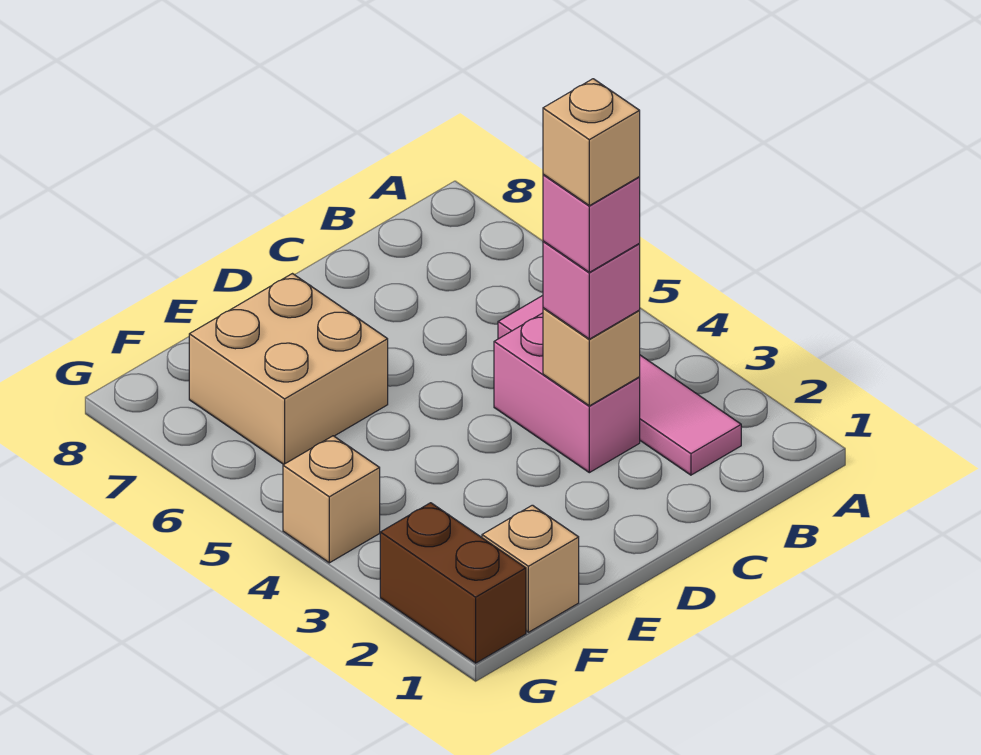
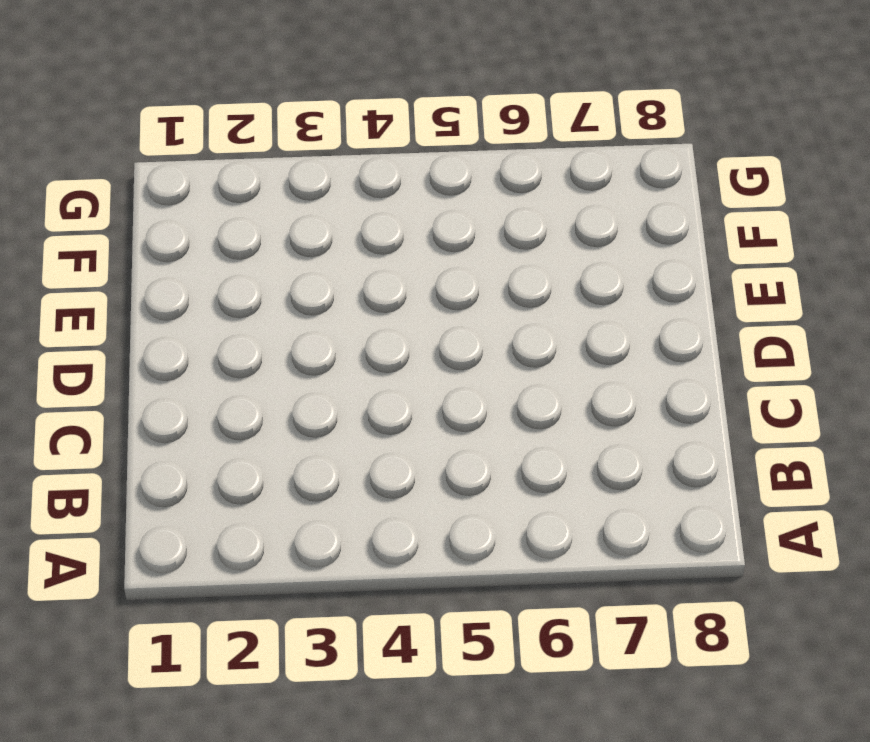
none -> pink 1x4 tile [498,296,741,475]
none -> pink 1x2 brick [494,313,640,473]

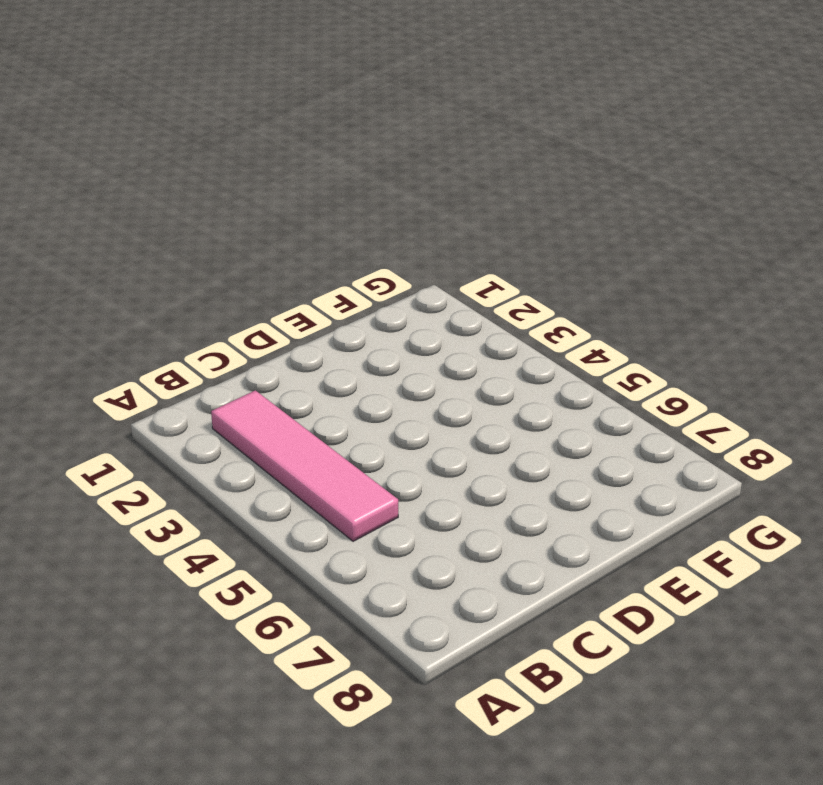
none -> pink 1x2 brick [494,313,640,473]
none -> tan 2x2 brick [189,274,388,465]

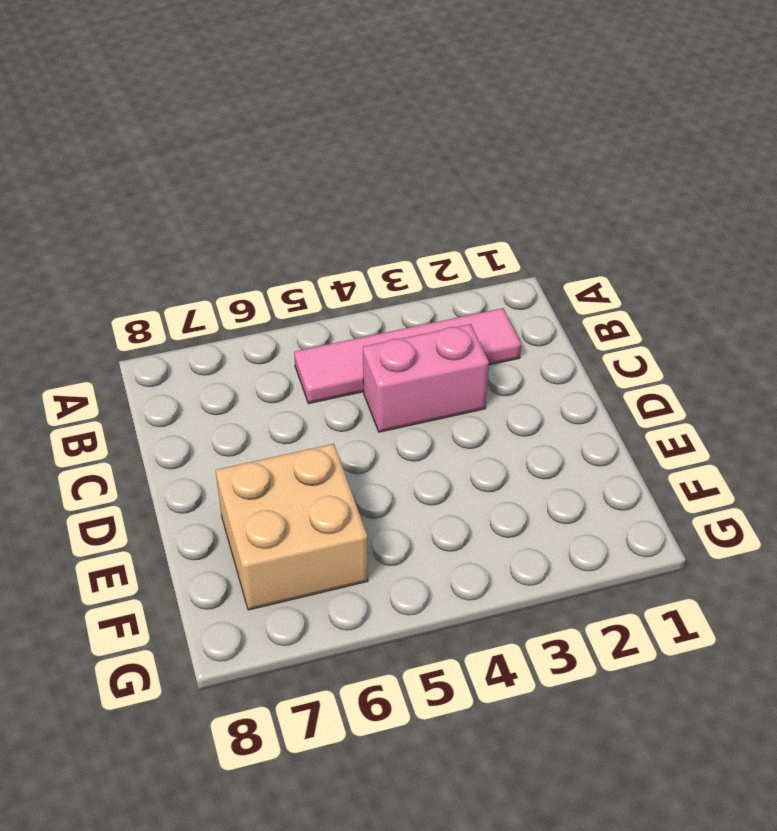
none -> tan 1x1 brick [482,505,579,632]
none -> brown 1x2 brick [380,503,526,663]

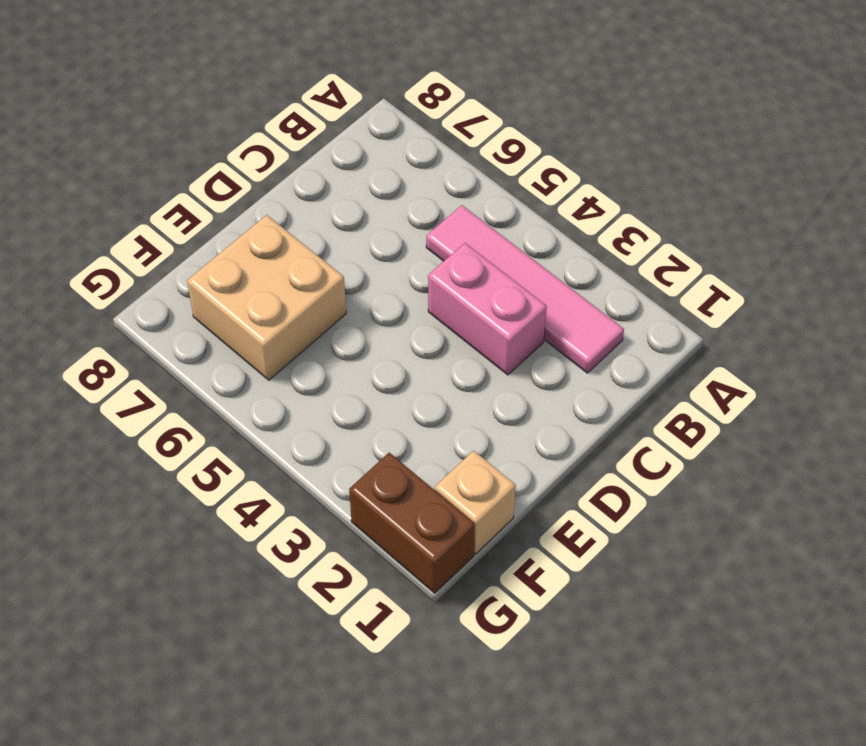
none -> tan 1x1 brick [283,436,380,563]
none -> tan 1x1 brick [543,308,640,406]

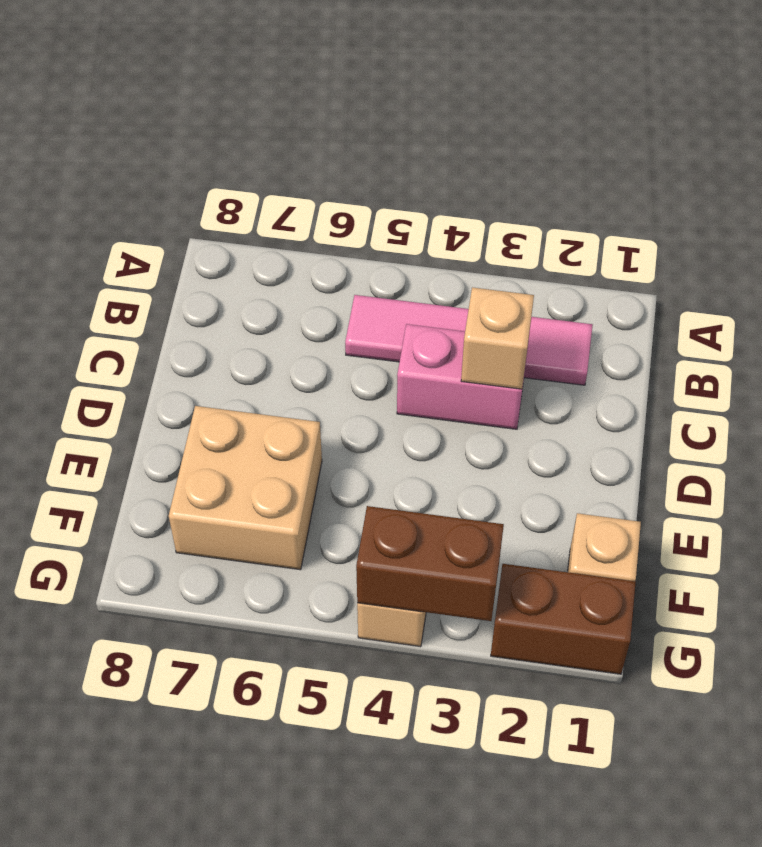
brown 1x2 brick [356,506,504,621] -> none
none -> pink 1x1 brick [543,241,640,339]
none -> pink 1x1 brick [543,174,640,272]

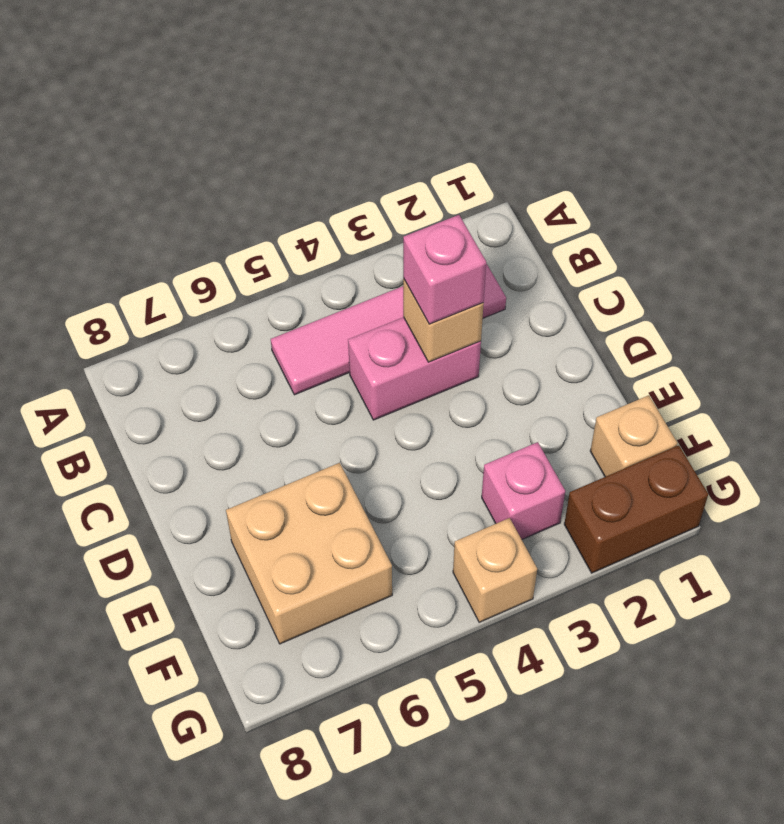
pink 1x1 brick [482,442,565,539] -> pink 1x1 brick moved to [543,174,640,272]
none -> tan 1x1 brick [543,79,640,206]

